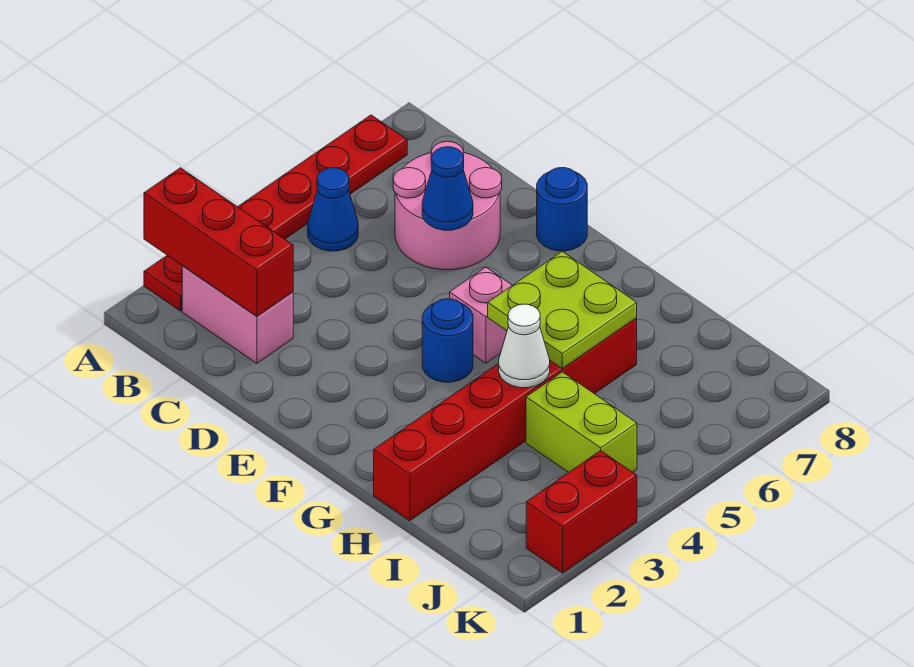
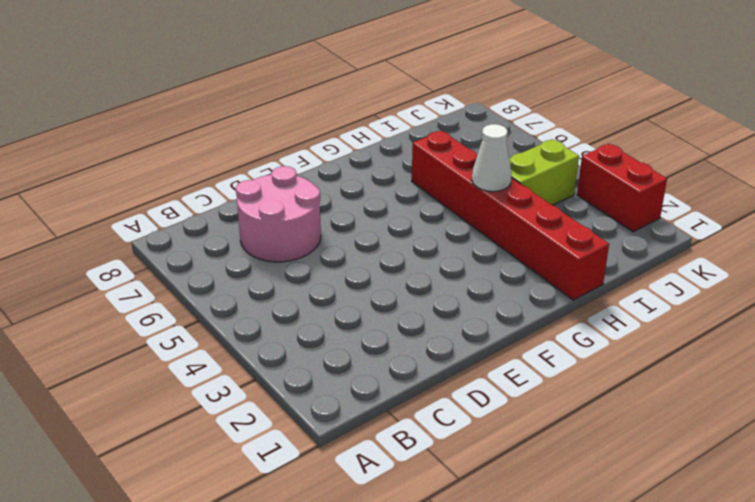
none -> red 1x6 plate [144,115,407,311]
none -> pink 1x2 brick [182,266,293,363]
none -> blue 1x1 cone [308,168,358,251]

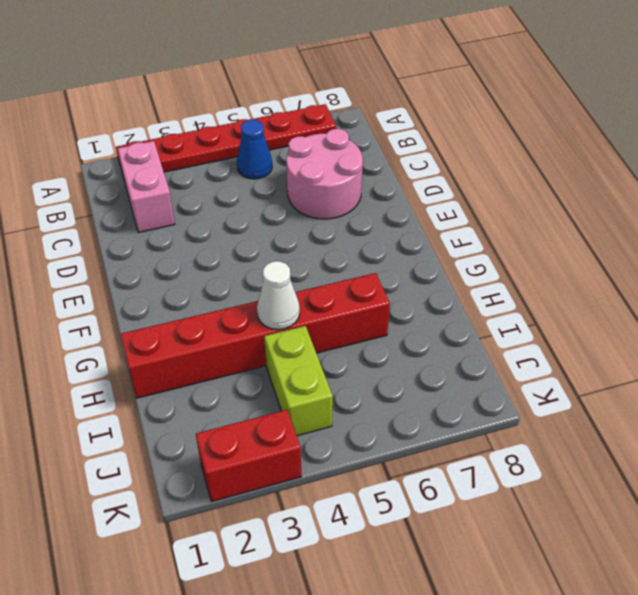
none -> blue 1x1 round brick [537,168,587,251]
none -> blue 1x1 round brick [422,299,473,382]
none -> pink 1x1 brick [450,267,512,363]

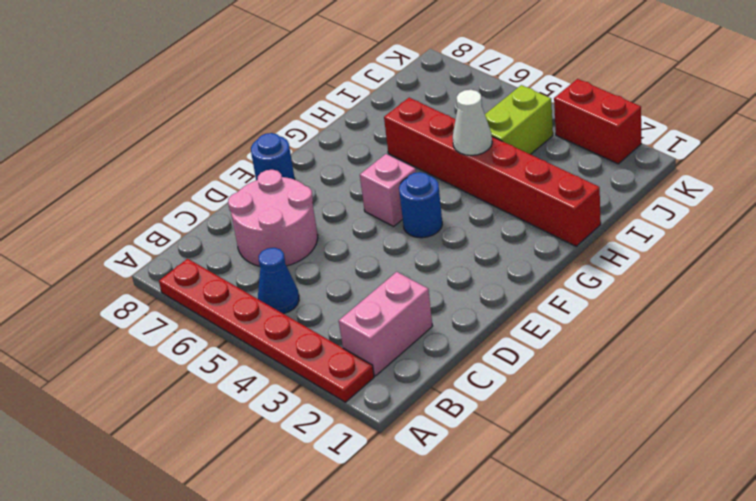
none -> red 1x3 brick [144,168,293,316]
none -> blue 1x1 cone [422,147,473,230]
none -> lime 2x2 plate [488,251,637,368]

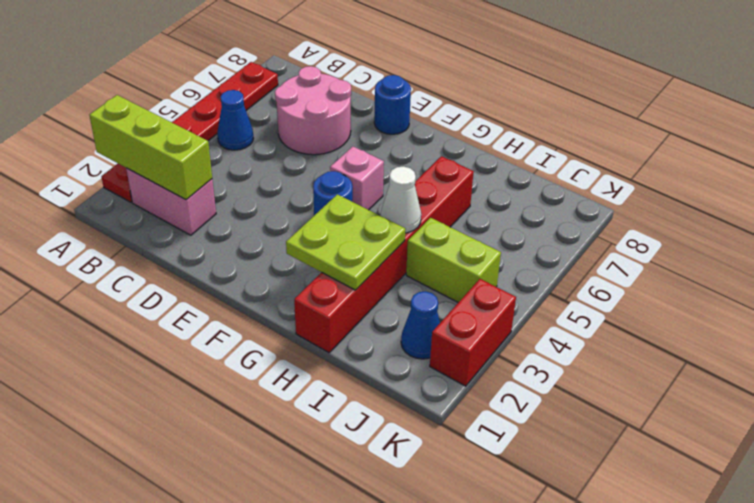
lime 1x3 brick [90,95,212,200] -> red 1x3 brick [144,168,293,316]
lime 2x2 plate [286,194,405,290] -> lime 2x2 plate moved to [488,251,637,368]
blue 1x1 cone [401,291,440,359] -> blue 1x1 cone moved to [422,147,473,230]

